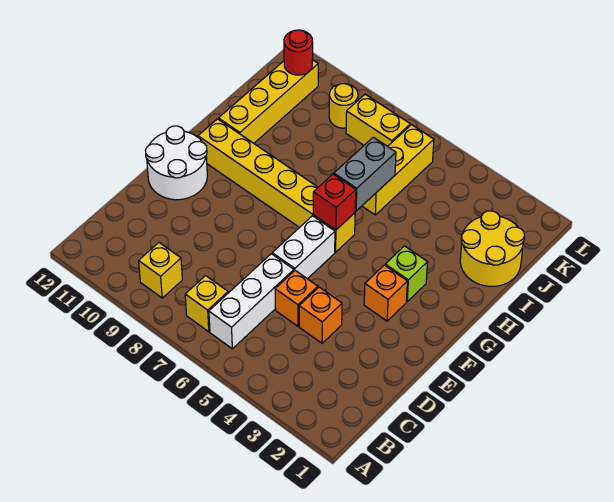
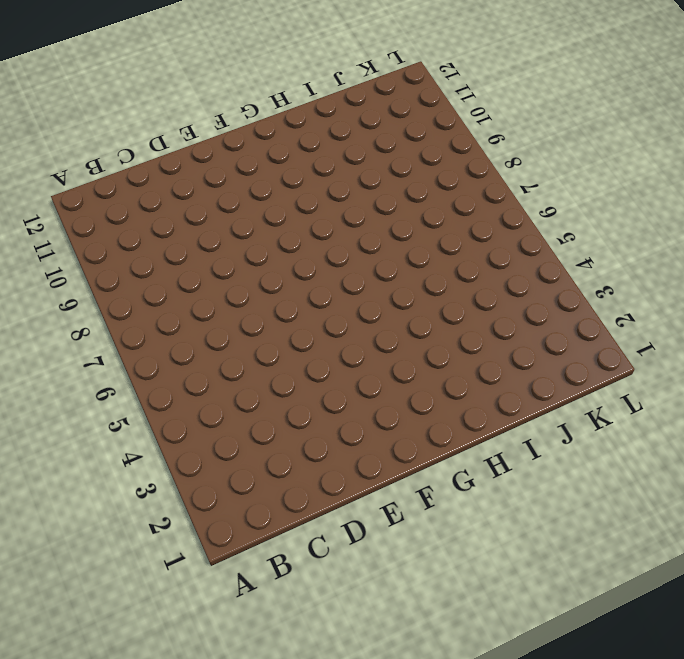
none -> white 1x3 brick [209,254,294,349]
none -> yellow 1x1 brick [185,276,228,332]
none -> yellow 1x1 brick [139,243,182,298]

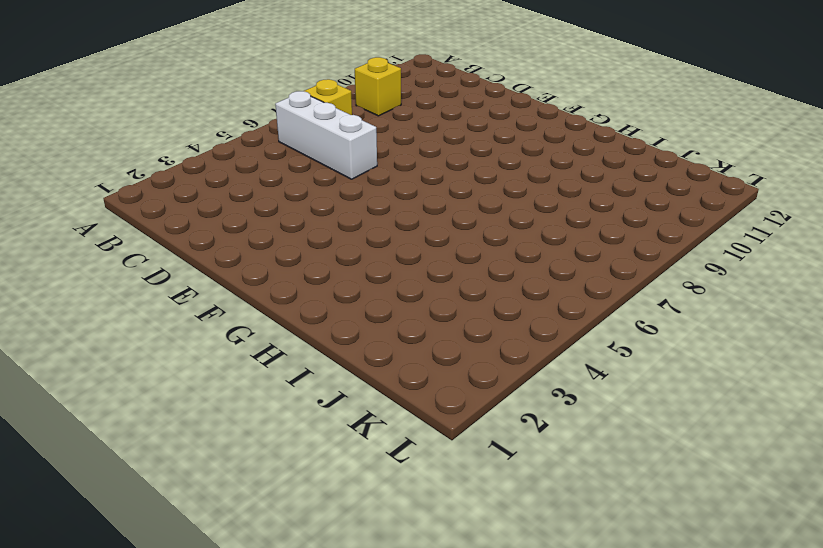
none -> orange 1x1 brick [299,287,342,343]
none -> orange 1x1 brick [275,271,318,326]
none -> white 1x2 brick [272,216,335,279]

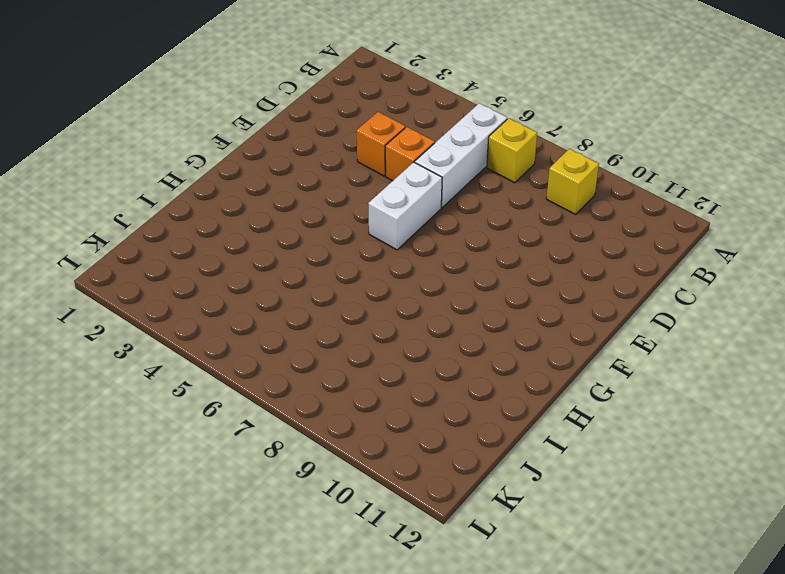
none -> white 2x2 round brick [145,126,207,200]
none -> orange 1x1 brick [364,265,407,321]
none -> lime 1x1 brick [385,246,428,301]

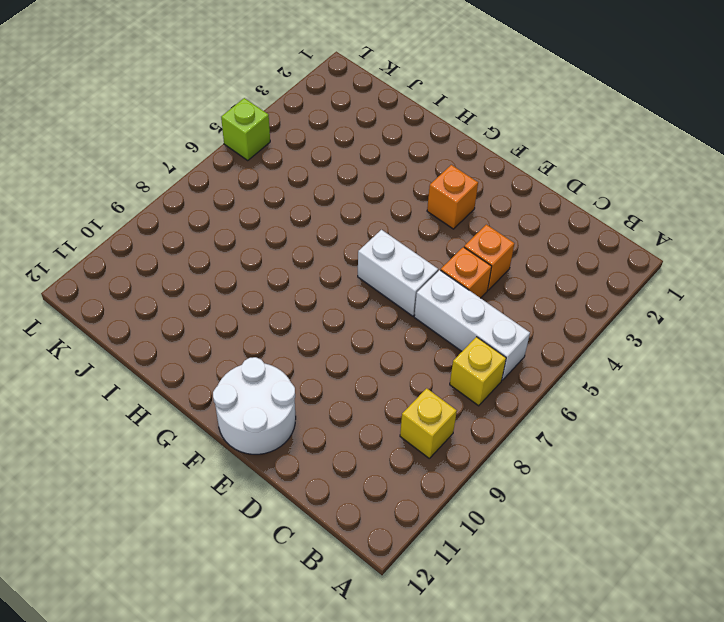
lime 1x1 brick [221,98,270,161] -> lime 1x1 brick moved to [385,246,428,301]
none -> yellow 1x6 brick [198,119,355,252]
none -> yellow 1x4 brick [218,60,318,143]
none -> yellow 2x2 round brick [460,211,524,286]

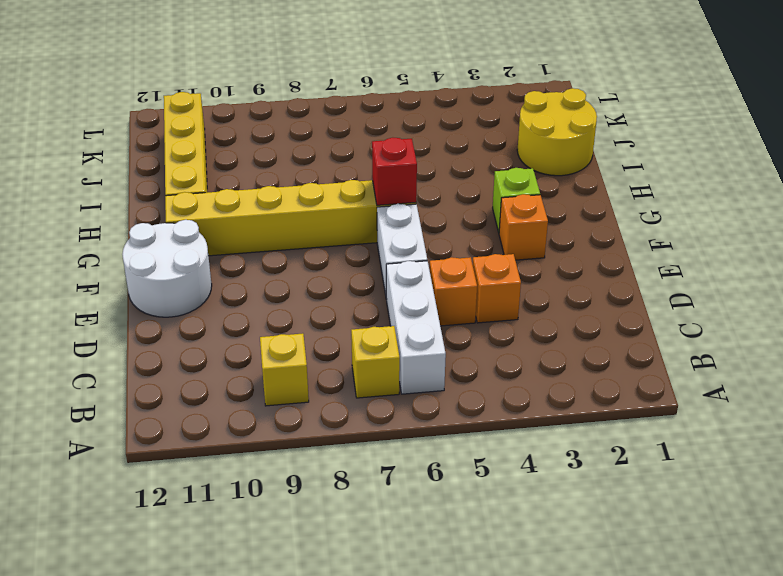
none -> yellow 1x3 brick [362,125,434,215]
none -> yellow 1x2 brick [346,94,410,147]
none -> yellow 1x1 round brick [329,84,358,128]

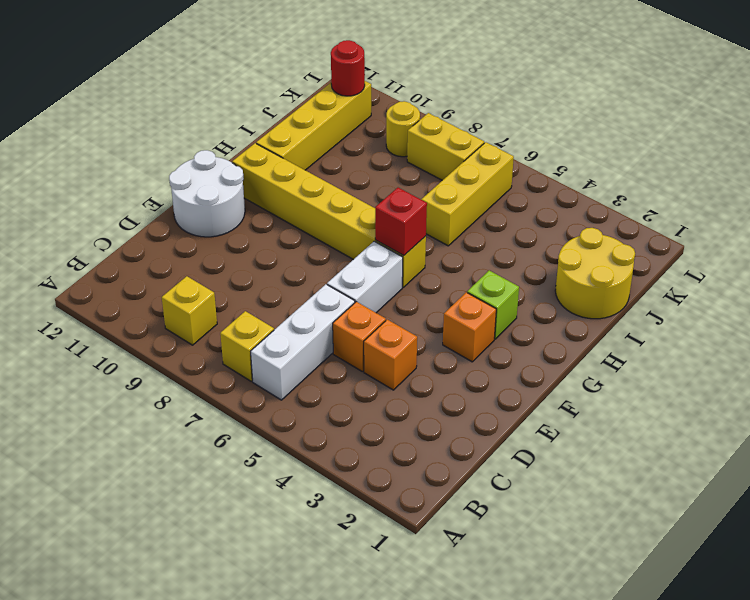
none -> grey 1x2 brick [334,137,396,211]

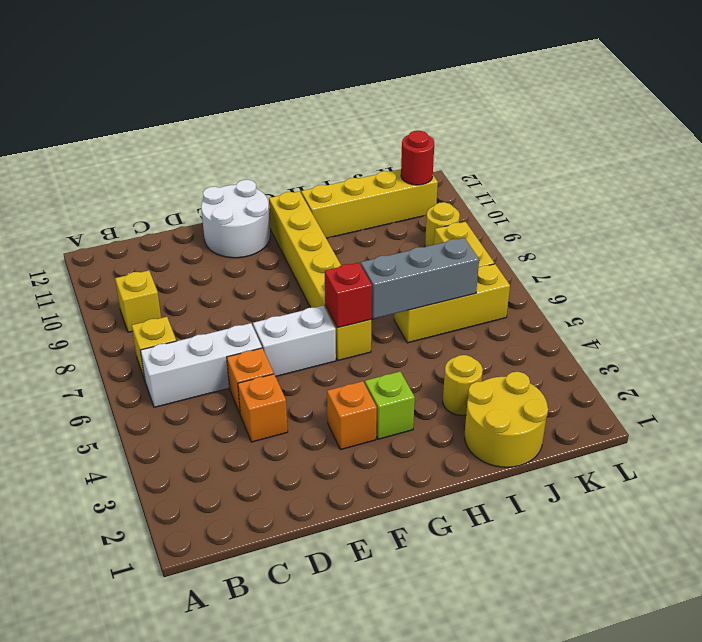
grey 1x3 brick [361,238,479,319] -> grey 1x2 brick [334,137,396,211]
yellow 1x1 round brick [443,355,483,415] -> none

